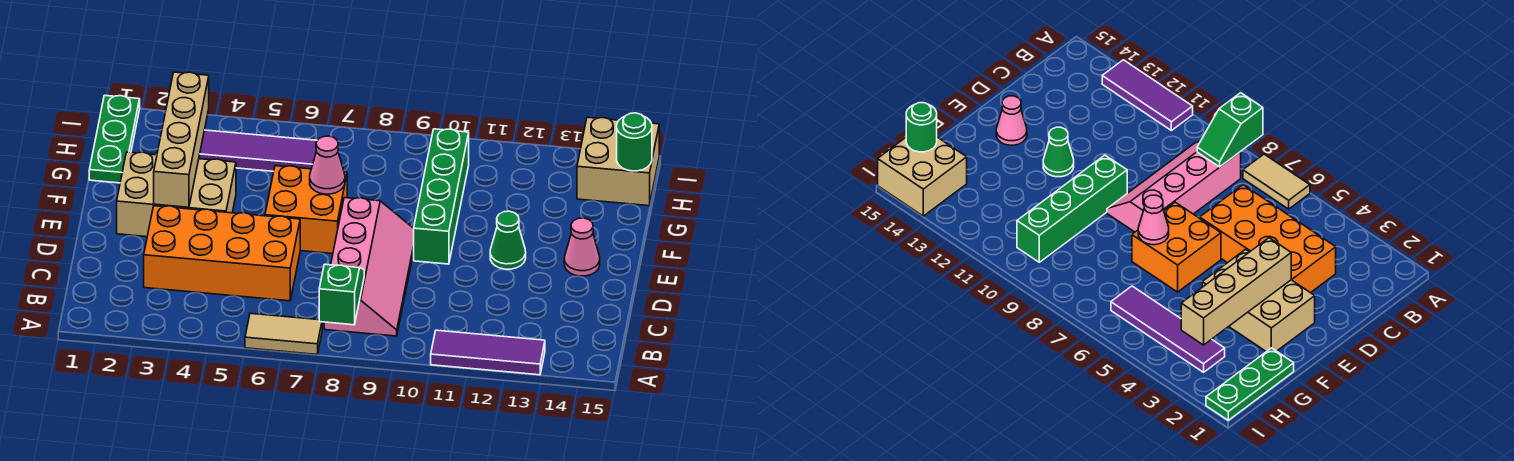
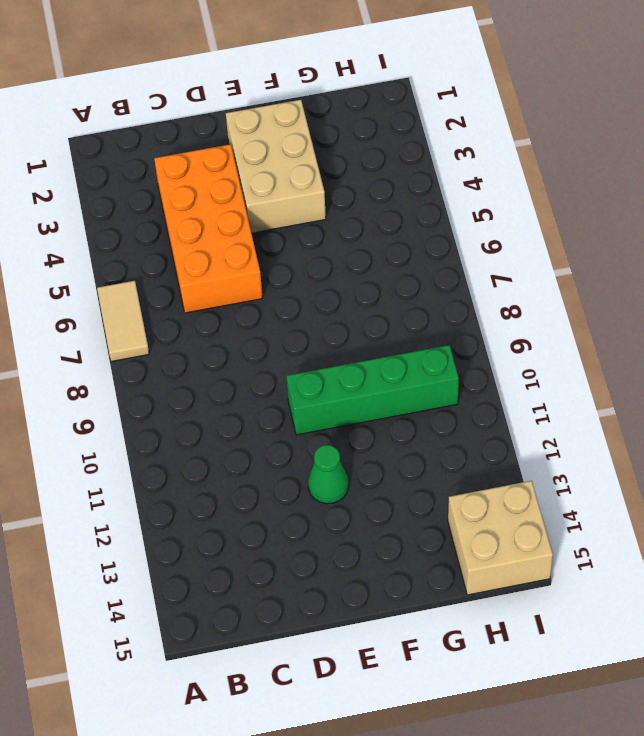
none -> purple 1x3 tile [431,330,545,375]
none -> pink 2x4 slope [324,198,414,336]
none -> orange 2x2 brick [265,166,347,254]

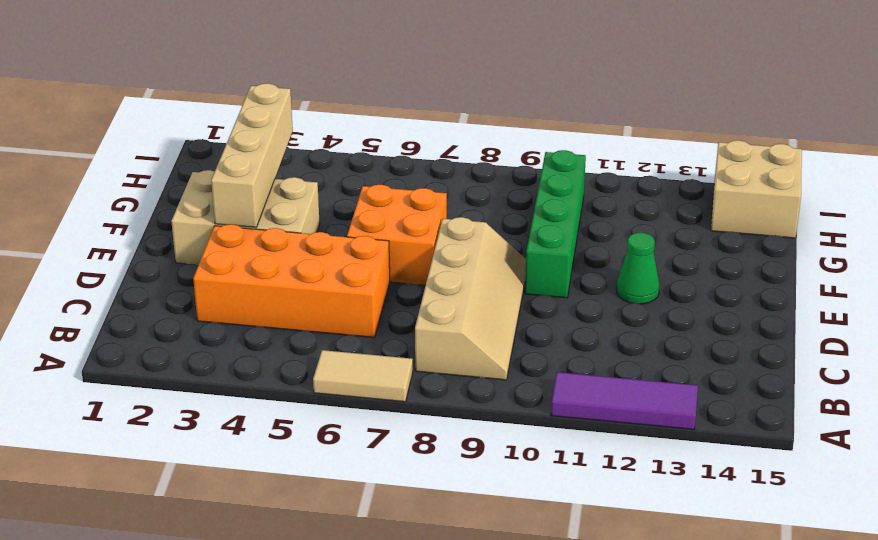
tan 2x4 slope [415,217,526,380] -> pink 2x4 slope [324,198,414,336]
none -> pink 1x1 cone [564,218,600,276]
none -> green 1x3 plate [89,95,140,183]
none -> purple 1x4 tile [199,130,317,171]

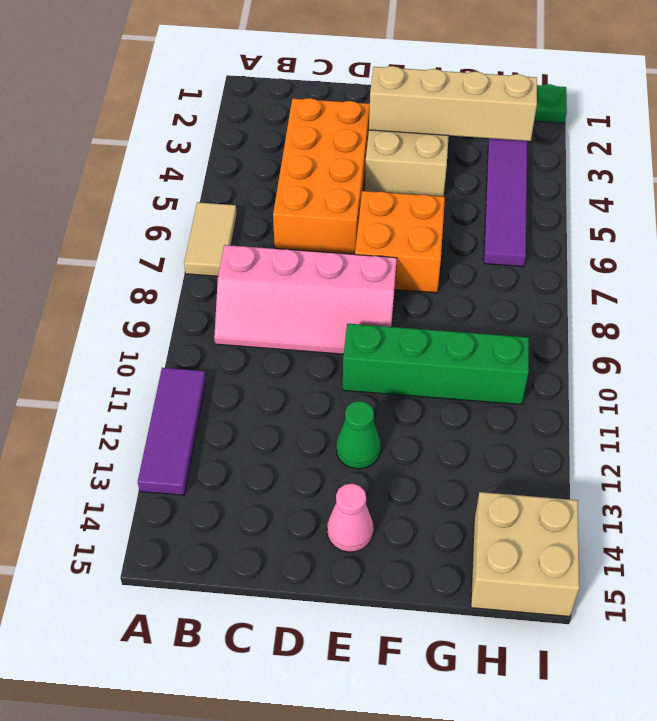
none -> green 1x2 slope [319,264,364,325]
none -> pink 1x1 cone [310,136,345,194]
none -> green 1x1 round brick [617,113,652,171]

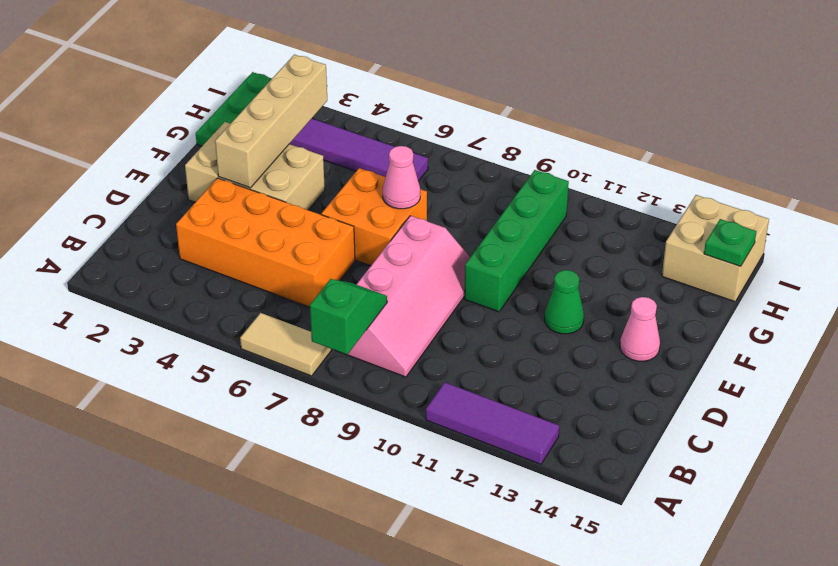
green 1x1 plate [704,219,756,266] -> green 1x1 round brick [617,113,652,171]

